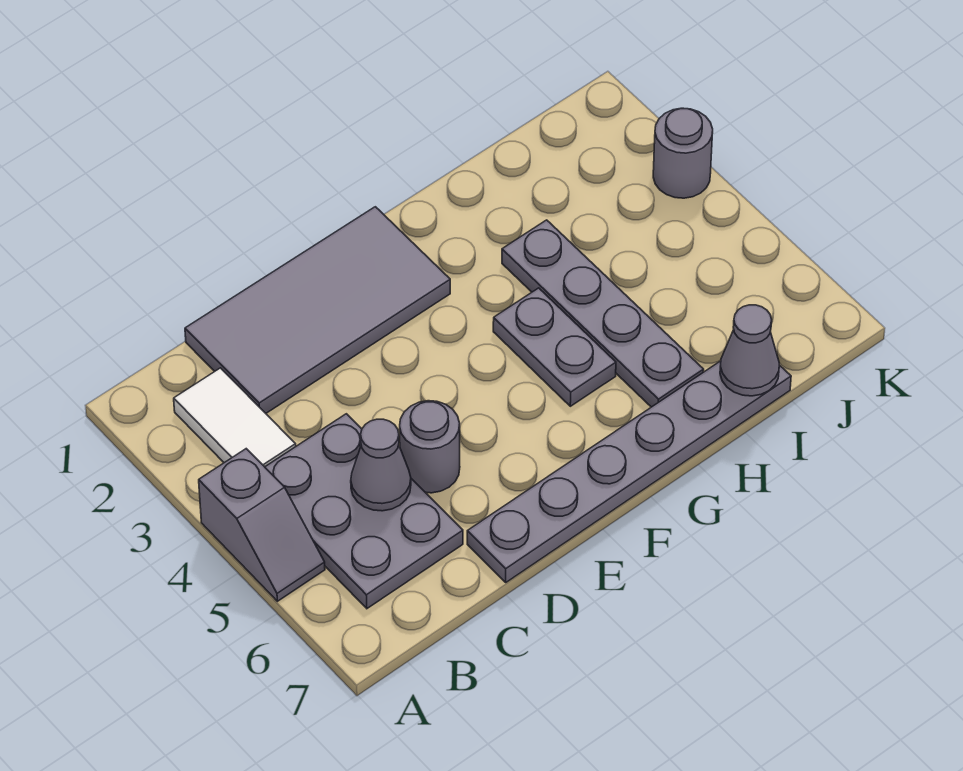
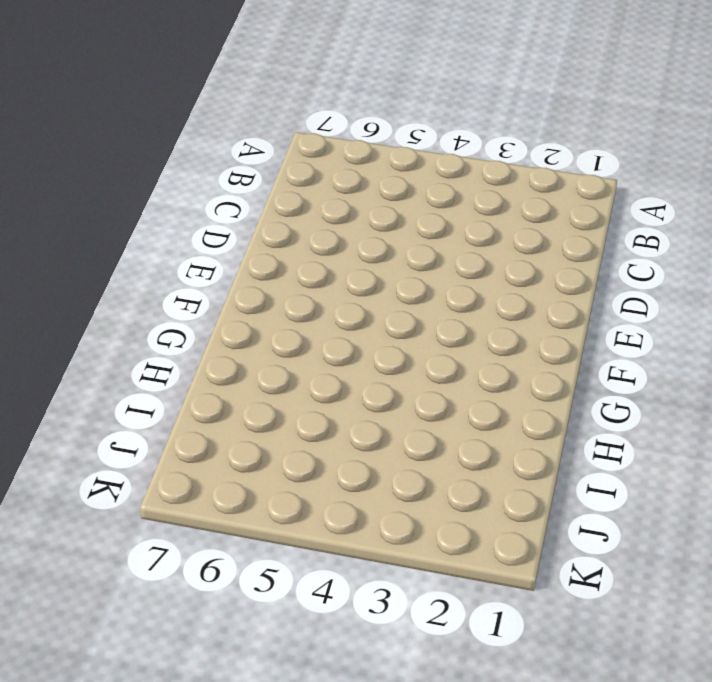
none -> grey 1x2 slope [199,449,325,601]
none -> white 1x2 tile [174,368,296,467]

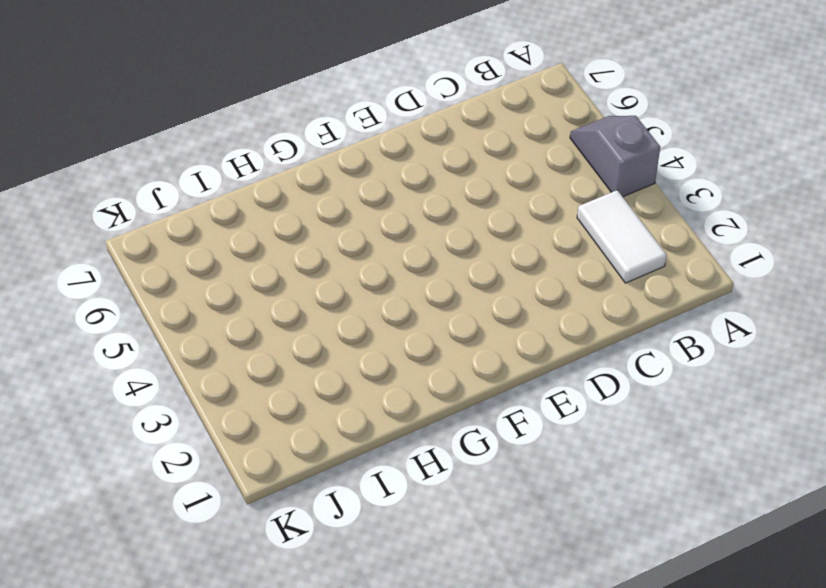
none -> grey 2x3 plate [265,414,463,608]
none -> grey 2x4 tile [185,207,450,413]

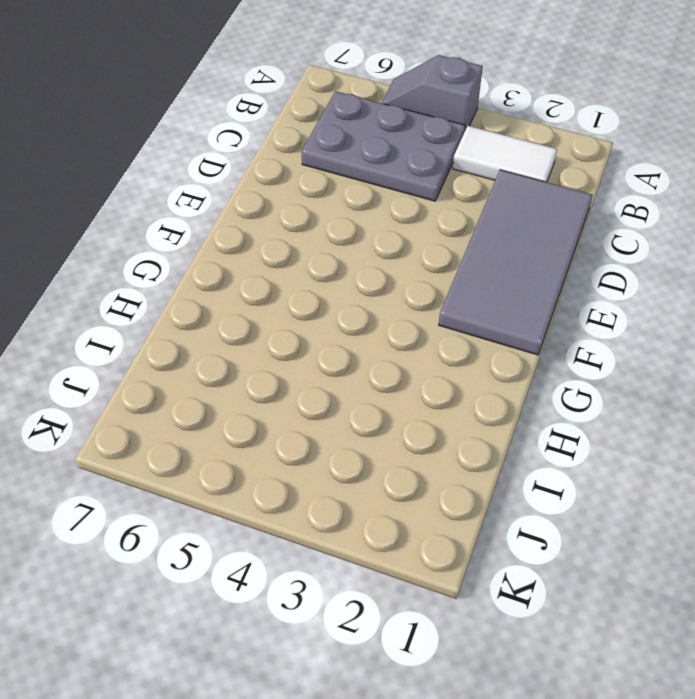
none -> grey 1x1 round brick [400,401,460,493]
none -> grey 1x6 plate [467,361,791,582]

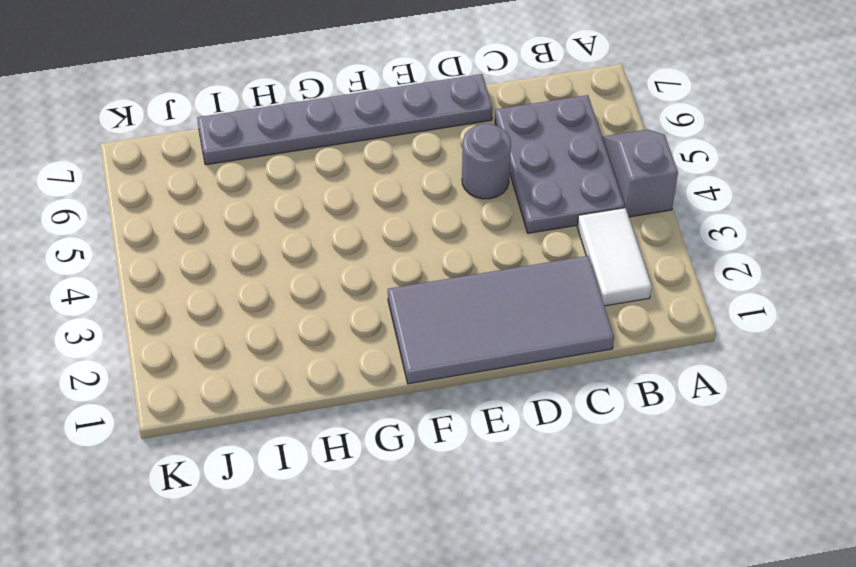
none -> grey 1x2 plate [493,288,616,406]
none -> grey 1x4 plate [502,220,704,407]

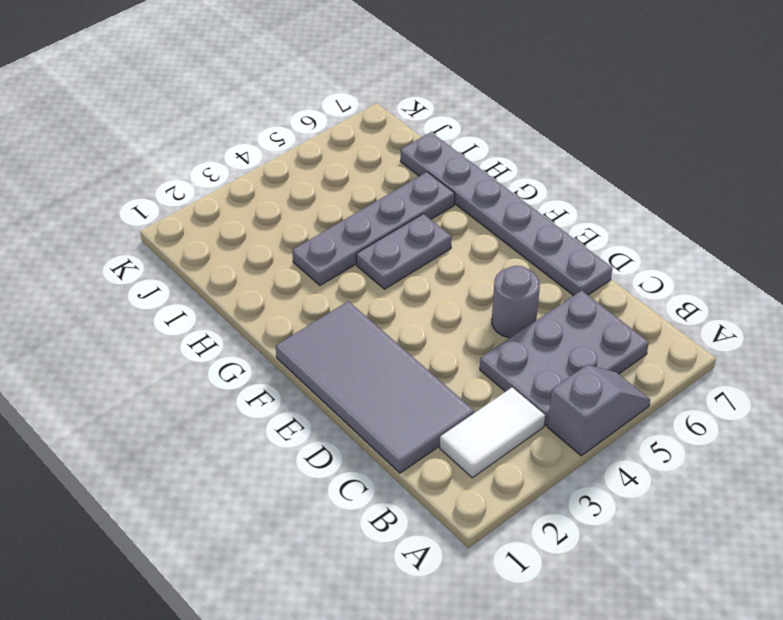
none -> grey 1x1 round brick [653,108,713,198]
none -> grey 1x1 cone [351,419,411,511]

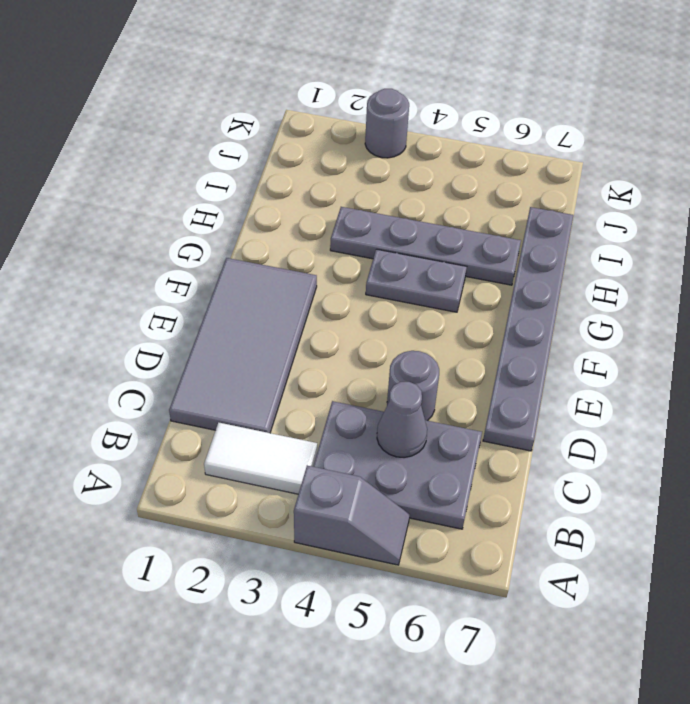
none -> grey 1x1 cone [720,305,779,396]

